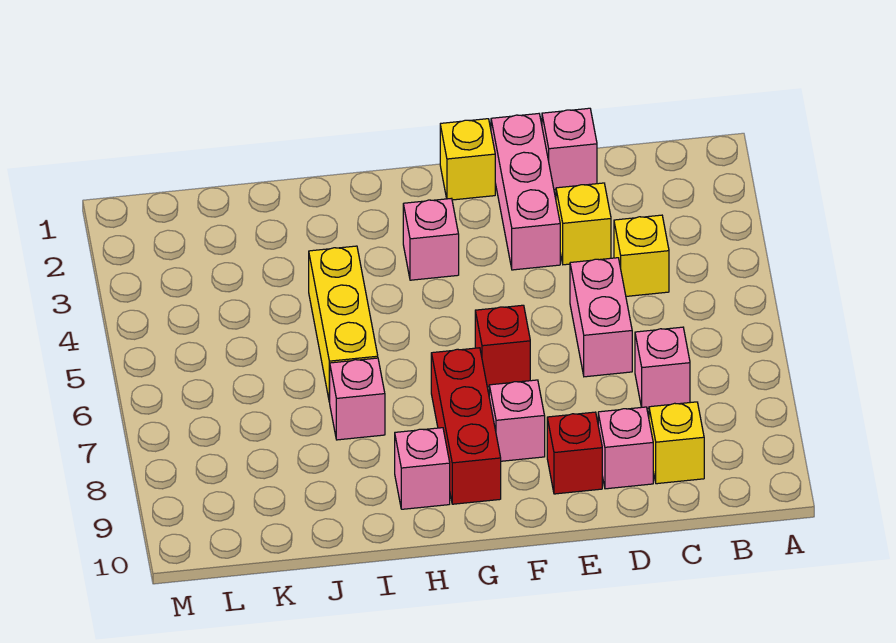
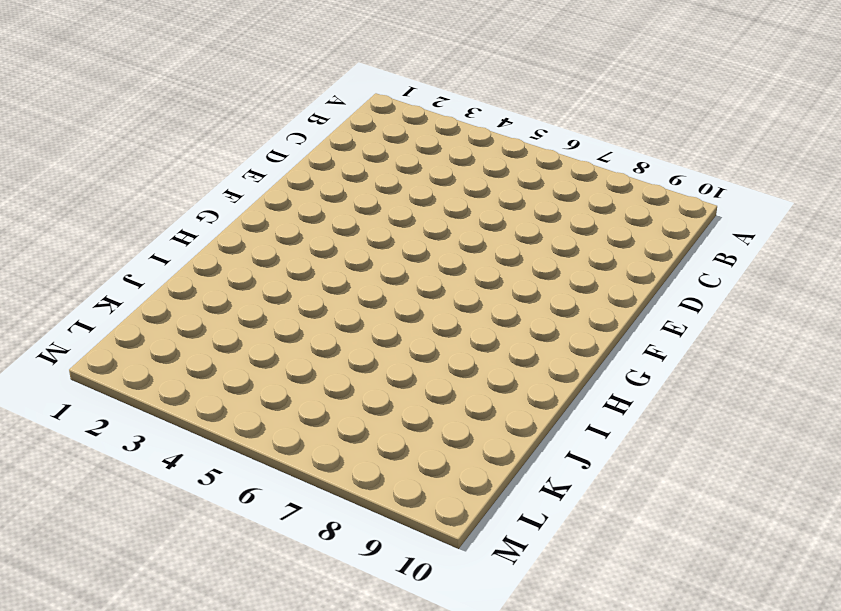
none -> yellow 1x1 brick [614,215,669,296]
none -> pink 1x1 brick [635,327,690,408]
none -> yellow 1x1 brick [649,402,704,484]

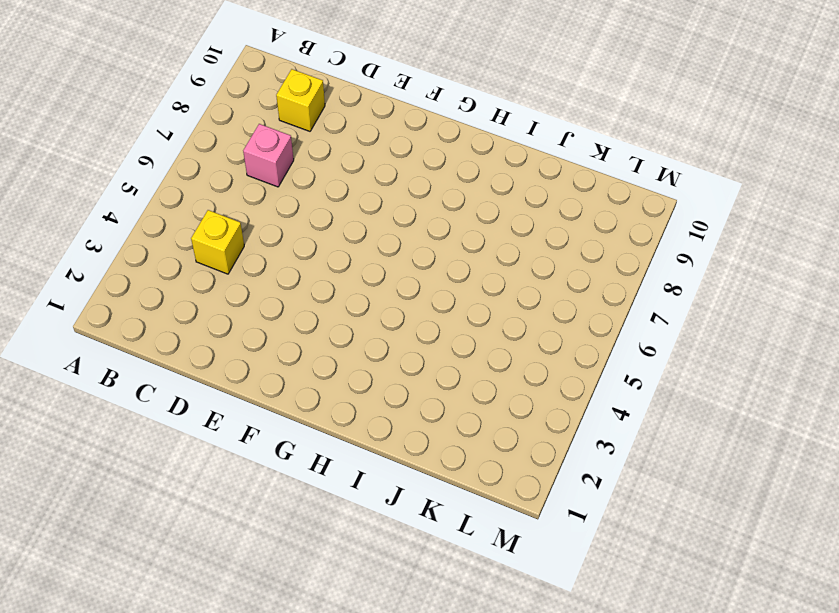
none -> pink 1x1 brick [542,108,597,190]
none -> yellow 1x1 brick [556,183,611,265]
none -> pink 1x2 brick [570,258,632,377]

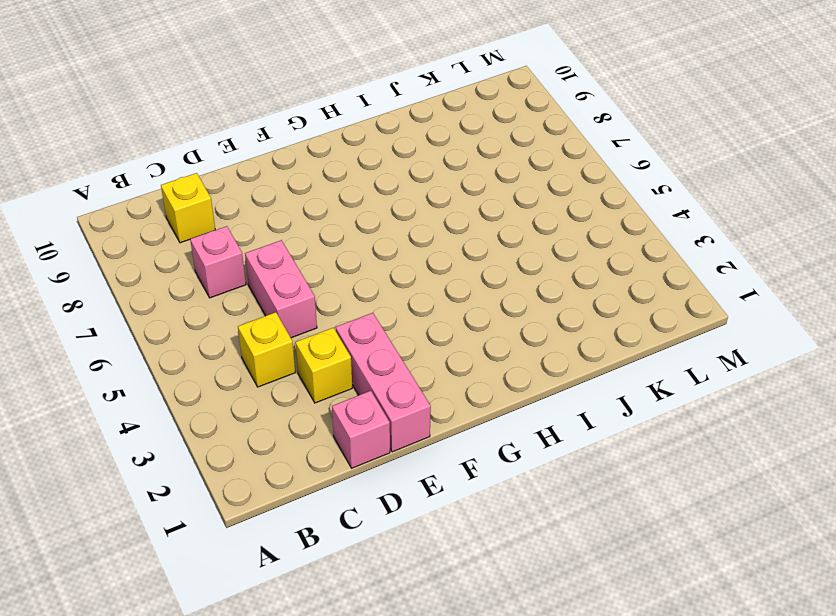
none -> pink 1x1 brick [598,407,653,489]
none -> red 1x1 brick [547,412,602,494]
none -> yellow 1x1 brick [440,119,495,200]

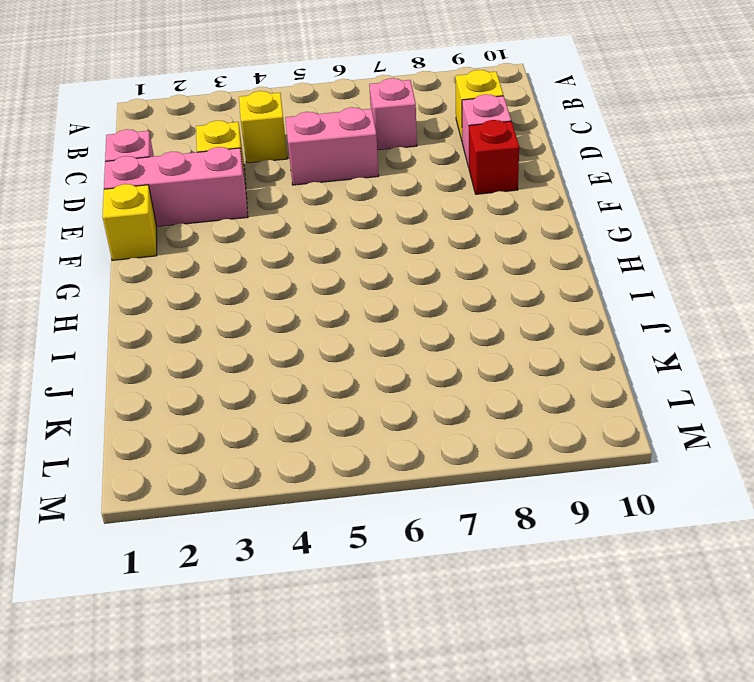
none -> red 1x1 brick [475,305,530,387]
none -> pink 1x1 brick [489,380,545,461]
none -> pink 1x1 brick [403,198,459,280]

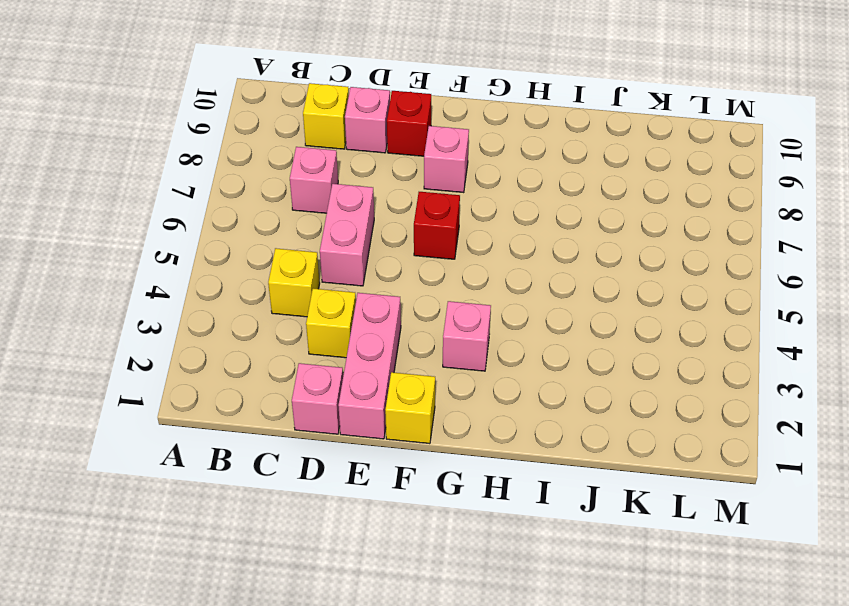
none -> red 1x3 brick [431,348,501,504]
none -> pink 1x1 brick [395,428,450,509]
none -> yellow 1x3 brick [309,246,378,402]

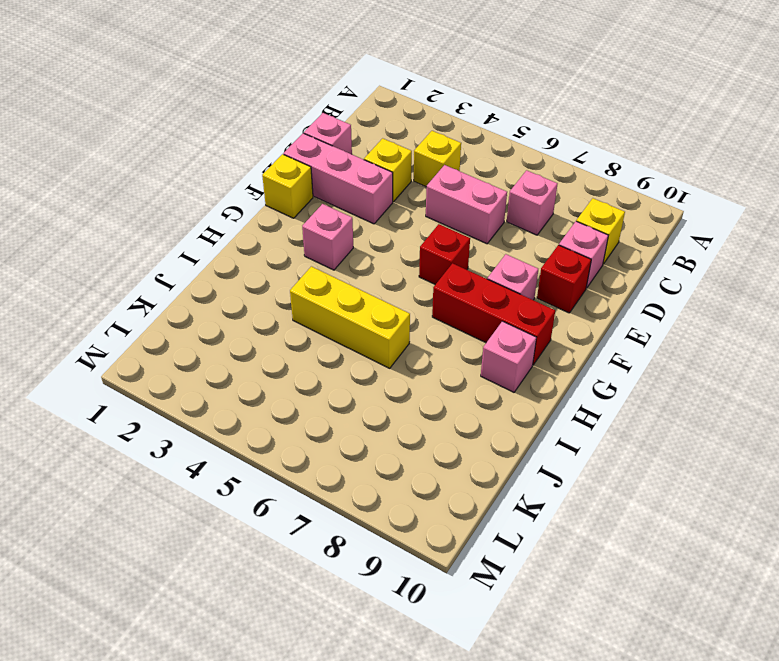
none -> pink 1x1 brick [330,358,385,440]

